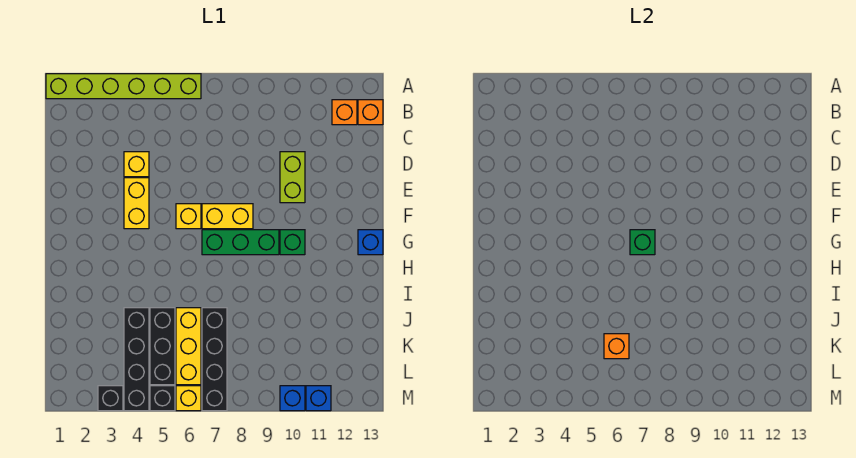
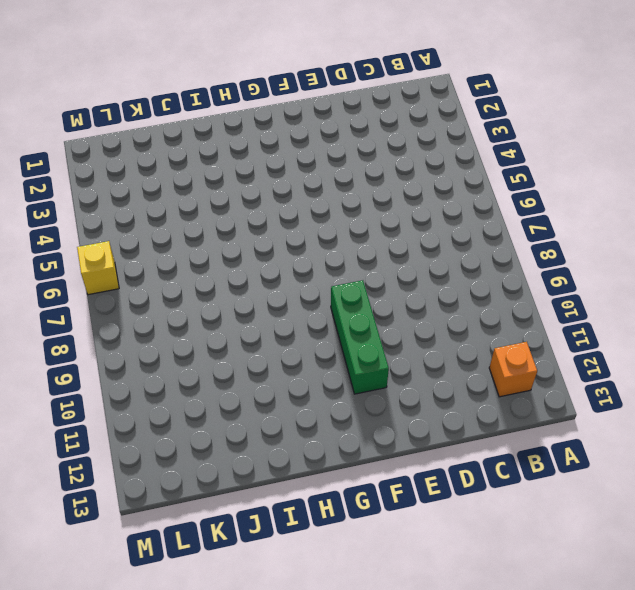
green 1x3 brick [331,280,389,394] -> green 1x3 brick moved to [202,230,279,255]
none -> lime 1x6 brick [46,74,201,99]
none -> orange 1x1 brick [358,100,383,125]
none -> yellow 1x1 brick [124,152,149,177]

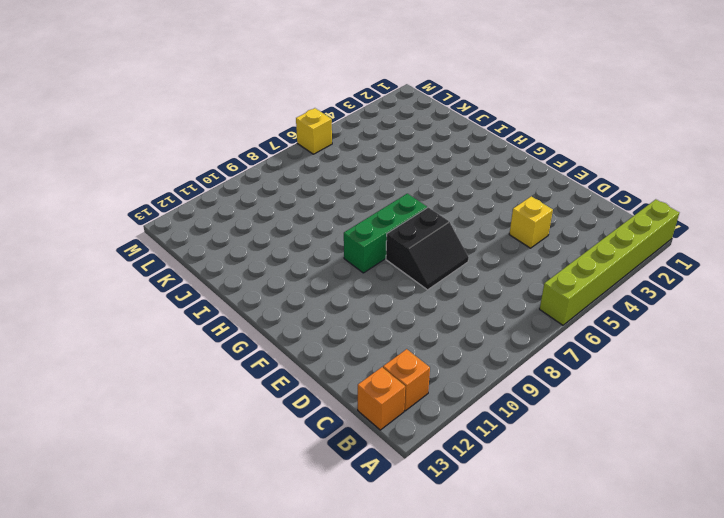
black 2x2 slope [386,208,469,290] -> yellow 1x2 brick [202,204,253,229]
none -> lime 1x2 brick [280,152,305,203]
none -> yellow 1x2 brick [124,178,149,229]
none -> yellow 1x1 brick [176,204,201,229]

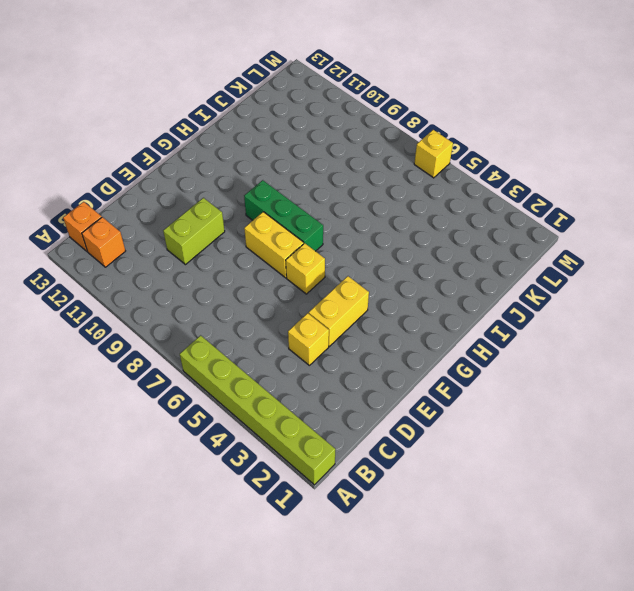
none -> green 1x1 brick [280,230,305,255]
none -> blue 1x1 brick [358,230,383,255]
none -> black 1x4 brick [124,308,149,411]

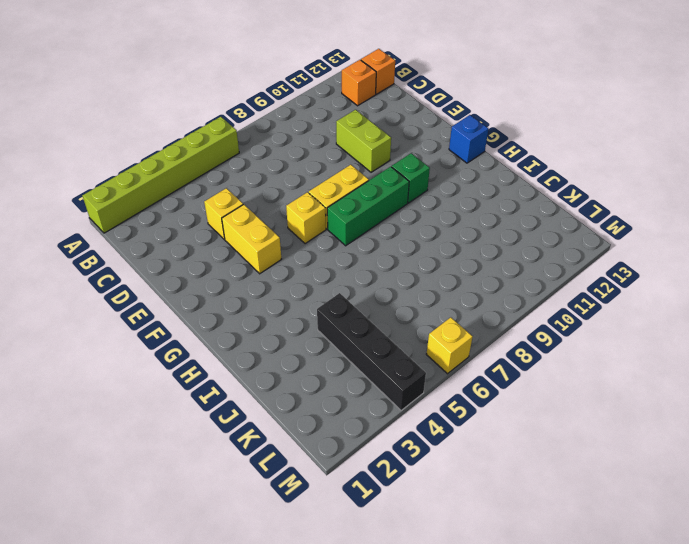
none -> black 1x3 brick [150,308,175,385]
none -> yellow 1x3 brick [176,308,201,385]
none -> black 1x4 brick [202,308,227,411]

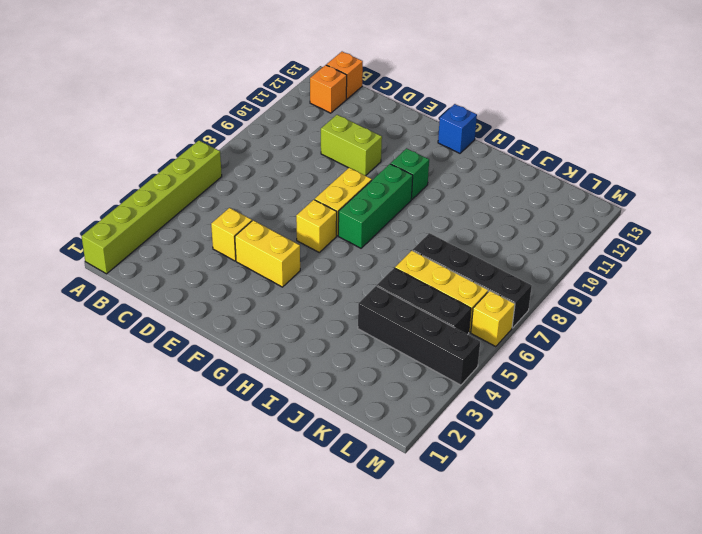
none -> black 1x1 brick [98,386,123,411]
none -> black 1x1 brick [150,386,175,411]
none -> blue 1x1 brick [280,386,305,411]

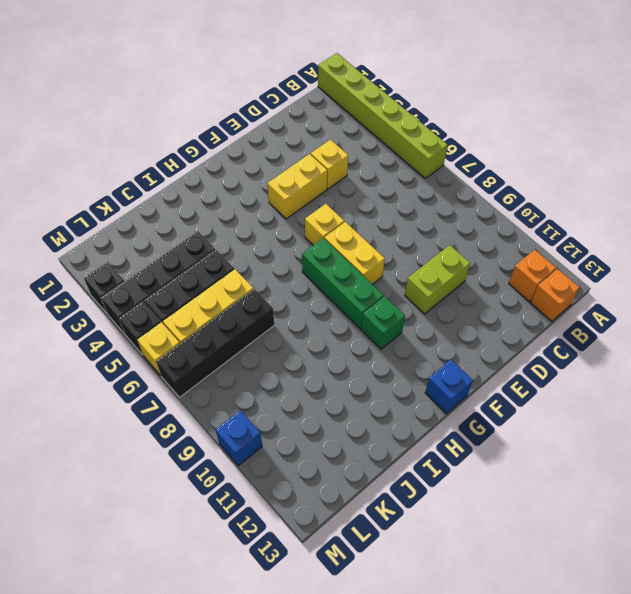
none -> blue 1x1 brick [306,386,331,411]
none -> green 1x1 brick [630,230,655,255]
none -> orange 1x1 brick [604,334,629,359]

